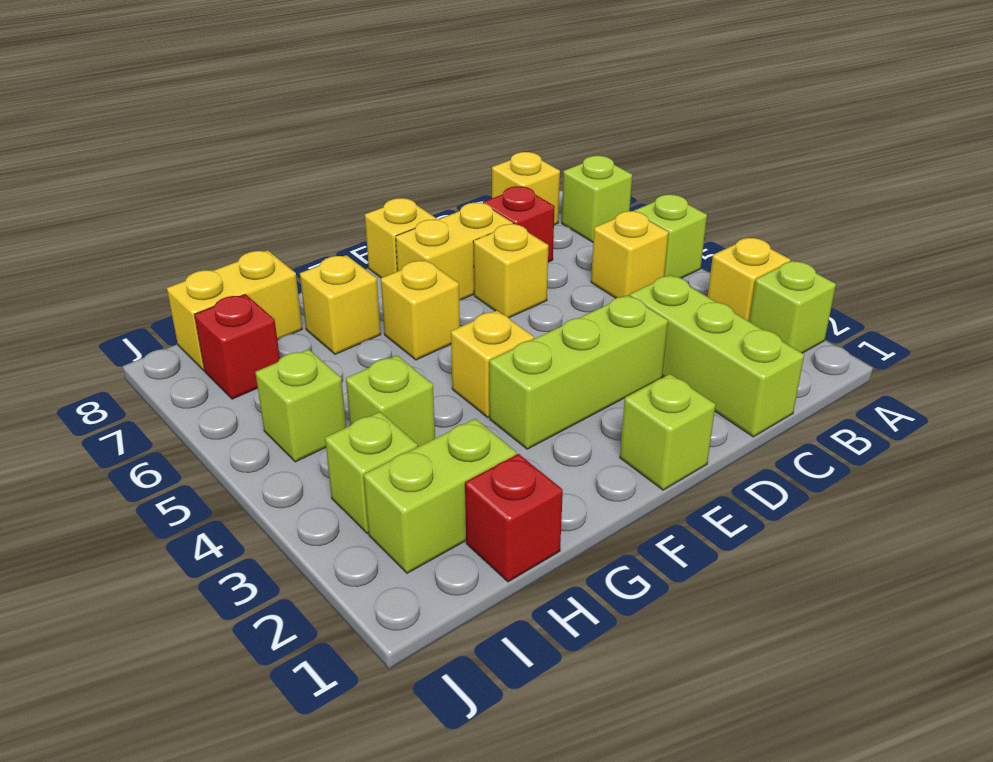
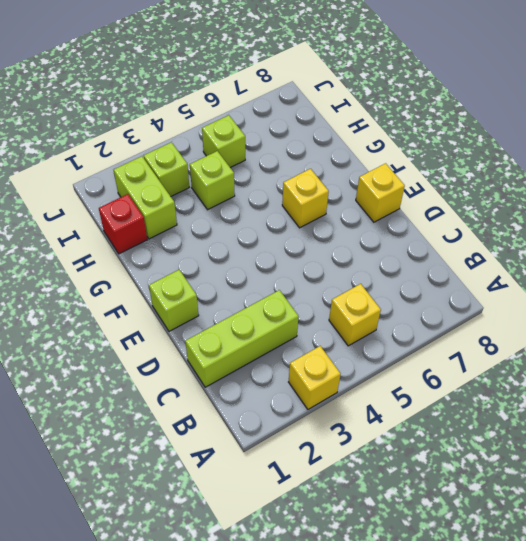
none -> lime 1x1 brick [749,261,836,353]
none -> lime 1x1 brick [634,195,707,278]
none -> lime 1x1 brick [562,156,632,242]

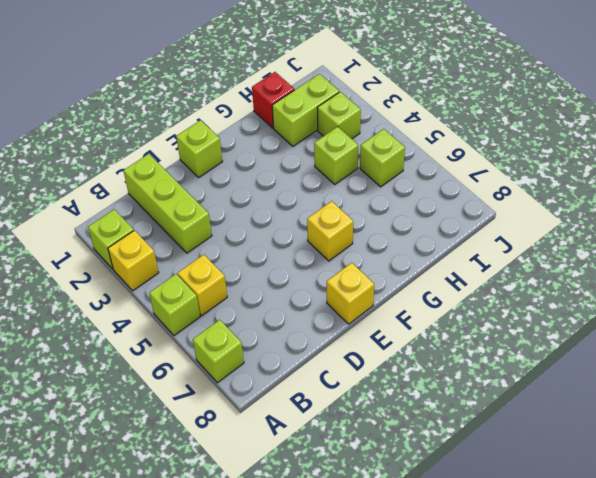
none -> yellow 1x1 brick [492,152,560,225]
none -> red 1x1 brick [483,186,555,262]
none -> lime 1x3 brick [489,295,668,449]

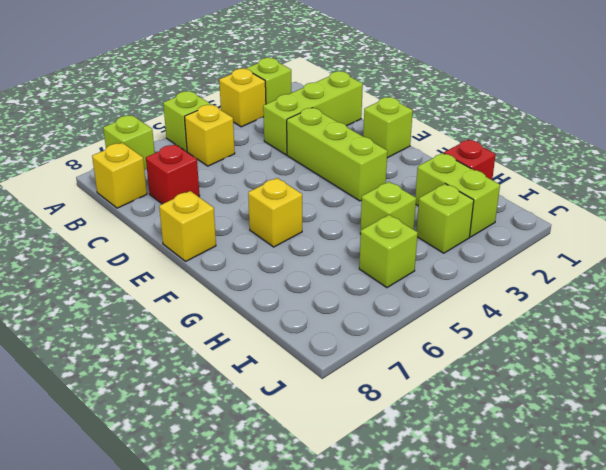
none -> yellow 1x1 brick [473,224,549,318]
none -> yellow 1x2 brick [396,203,513,300]
none -> yellow 1x1 brick [451,311,534,417]

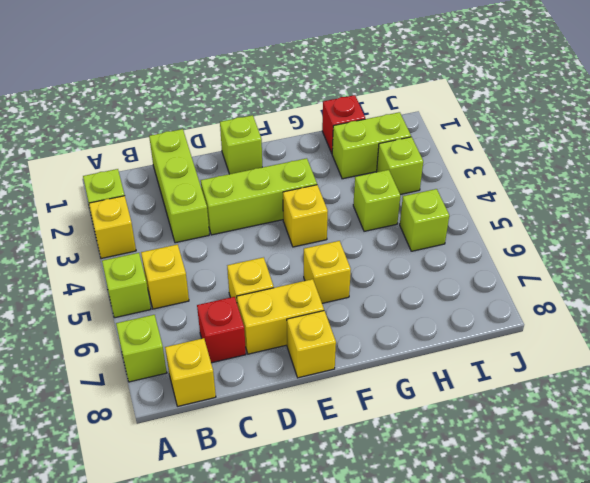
none -> yellow 1x1 brick [300,255,381,354]
none -> yellow 1x2 brick [167,250,302,370]
none -> red 1x1 brick [194,294,280,399]

